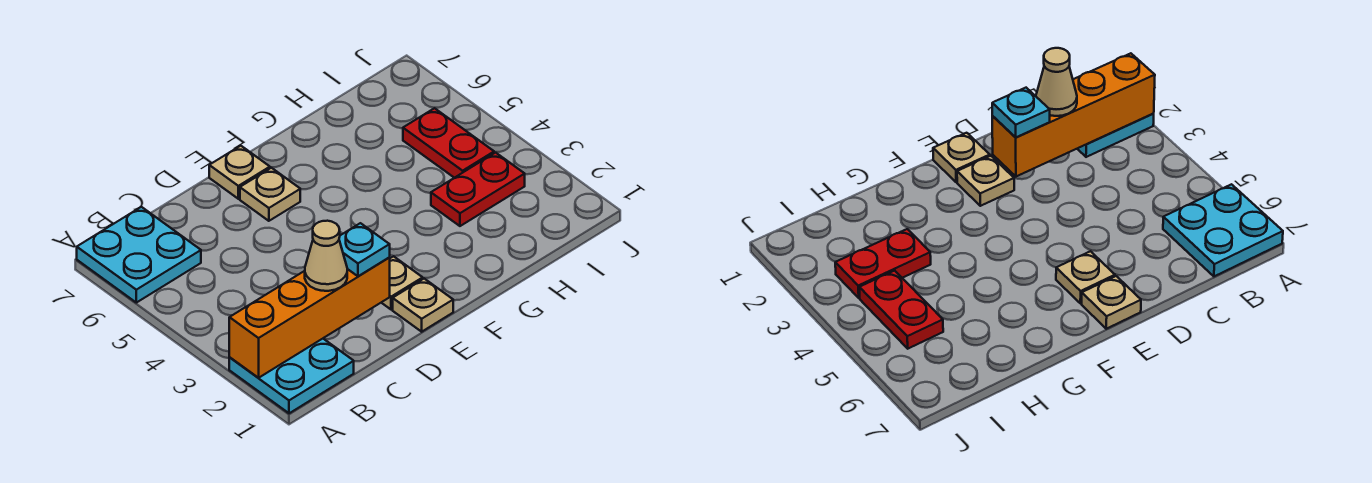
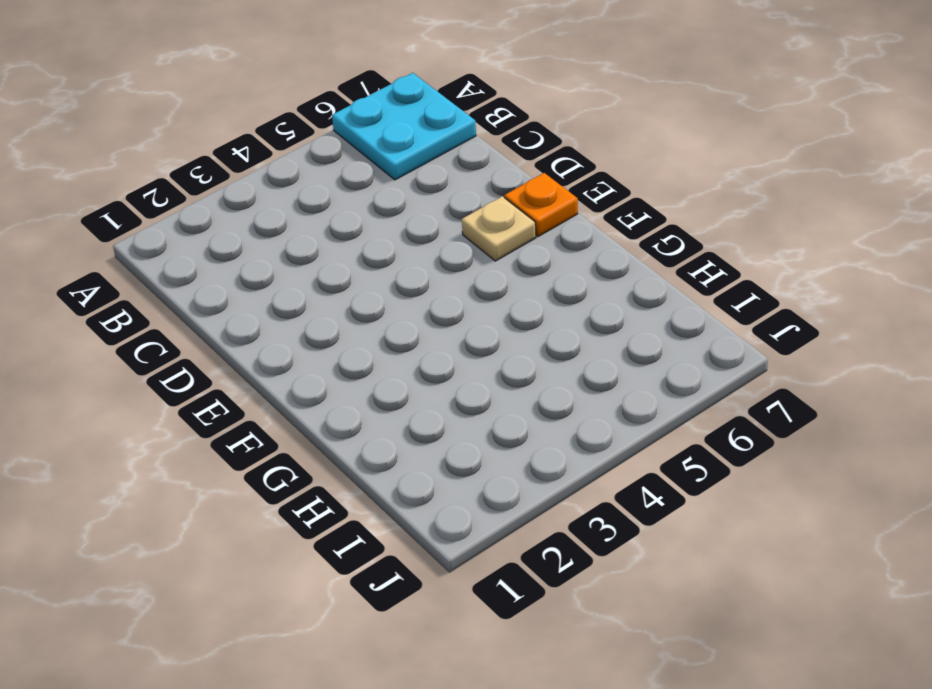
orange 1x1 plate [504,173,578,237] -> tan 1x1 plate [209,146,270,199]
none -> cyan 2x2 plate [229,339,354,413]
none -> tan 1x1 plate [393,279,453,332]

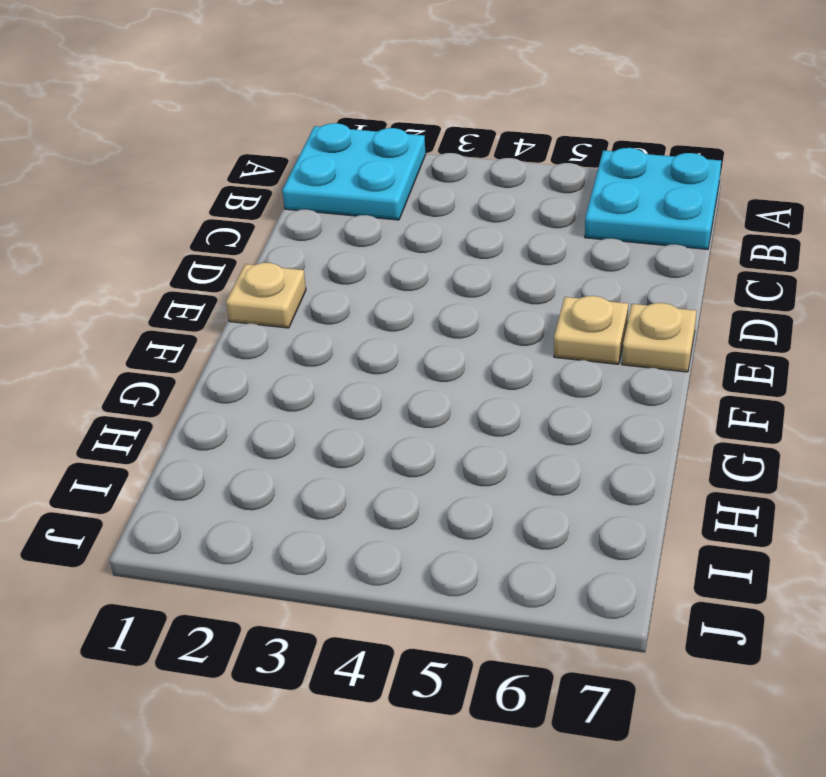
none -> tan 1x1 plate [381,256,423,310]
none -> red 1x2 plate [431,153,525,226]

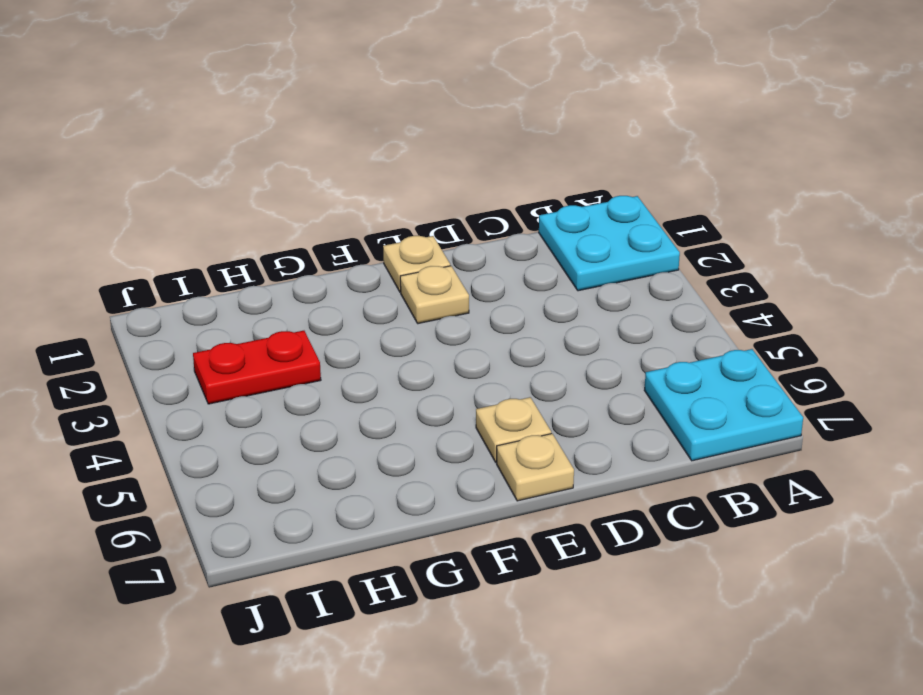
none -> red 1x2 plate [403,108,494,178]
none -> orange 1x4 brick [229,258,390,378]

